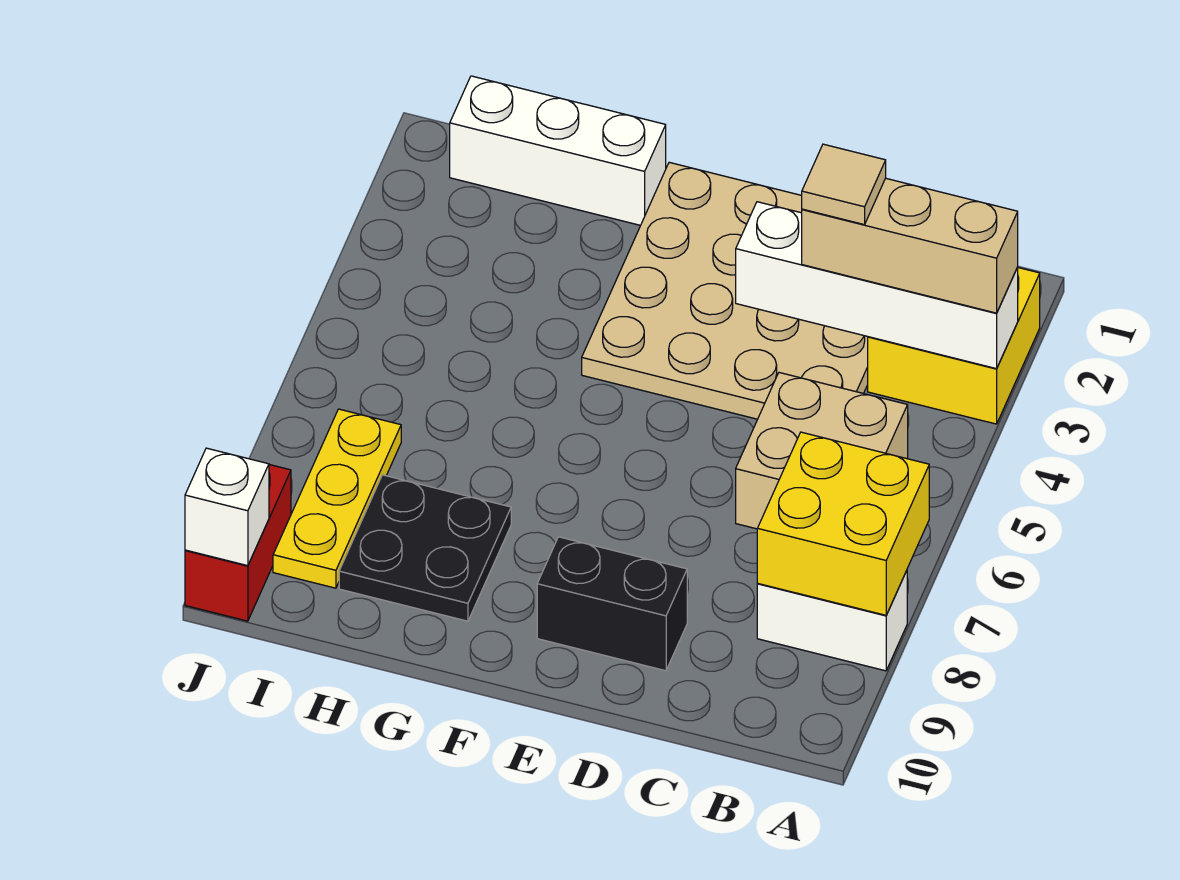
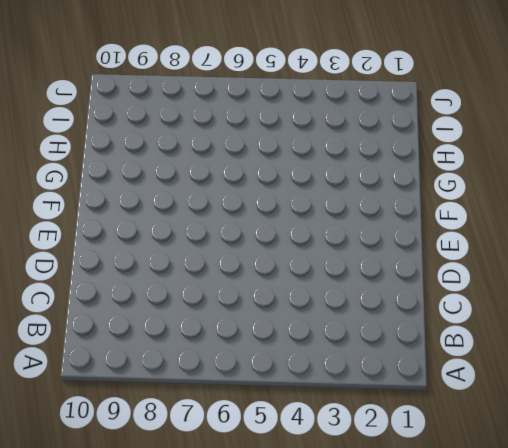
none -> yellow 2x2 brick [868,268,1040,424]
none -> white 1x2 brick [757,571,907,671]
none -> tan 2x2 brick [736,373,908,529]

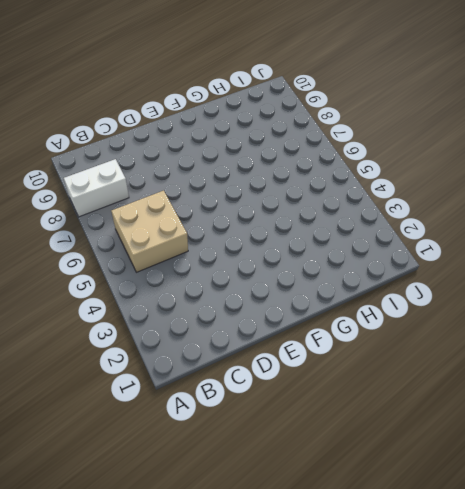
none -> yellow 2x2 brick [868,268,1040,424]
none -> tan 4x4 plate [582,162,868,419]
none -> black 1x2 brick [537,537,687,671]

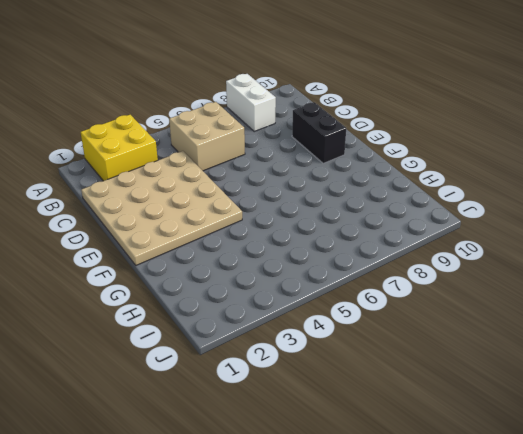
none -> white 1x3 brick [450,76,666,225]
none -> black 2x2 plate [339,475,511,621]
none -> yellow 1x3 plate [273,409,401,588]

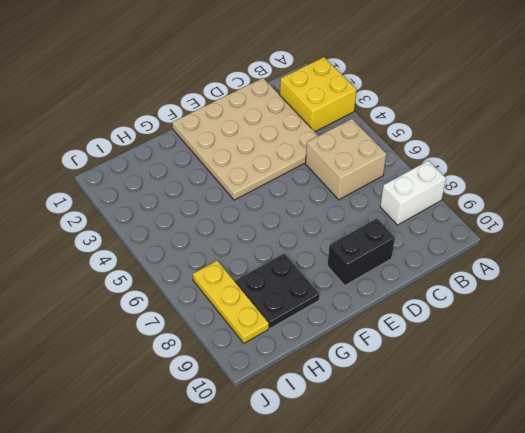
none -> white 1x3 brick [450,76,666,225]
none -> red 1x2 brick [185,465,291,621]
none -> white 1x4 brick [736,202,1018,369]

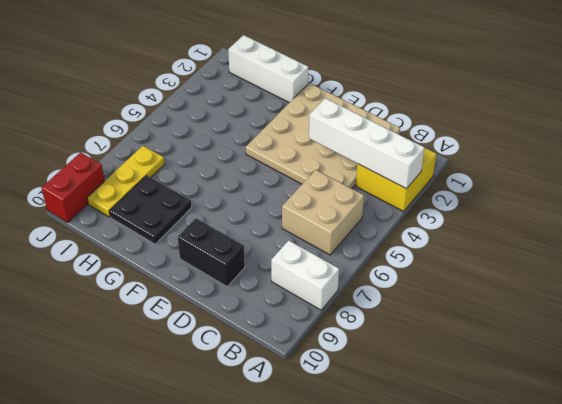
none -> yellow 2x2 brick [757,432,929,615]
none -> white 1x1 brick [185,448,269,566]
none -> tan 1x3 brick [802,178,1018,313]

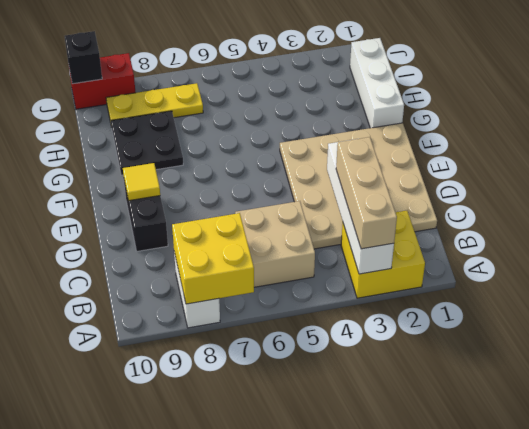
yellow 1x1 tile [123,163,160,201] -> none
black 1x1 brick [65,31,102,84] -> white 1x1 brick [185,448,269,566]
none -> tan 1x1 tile [802,144,886,225]

